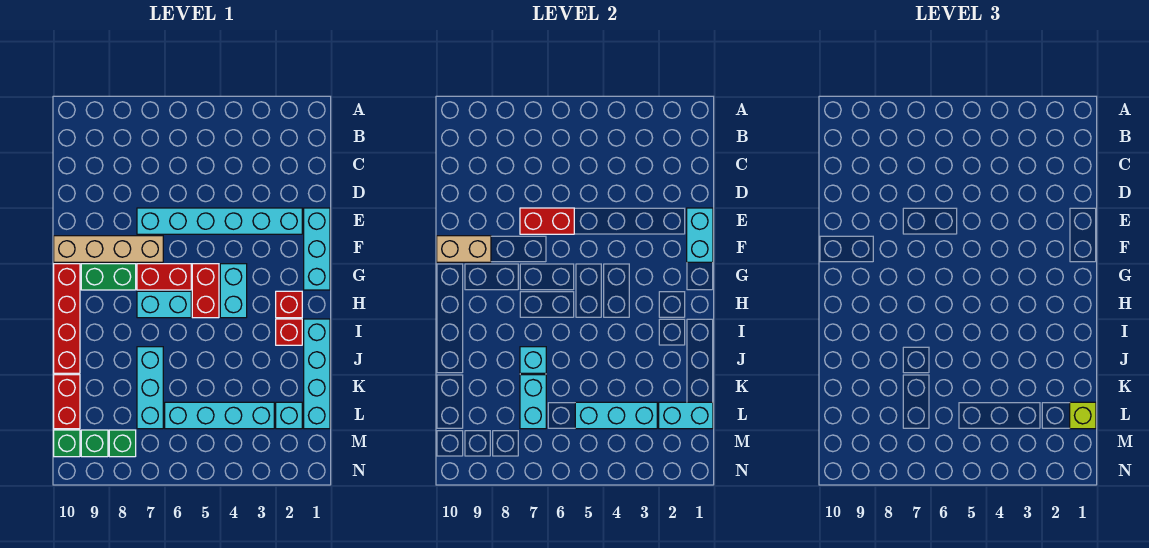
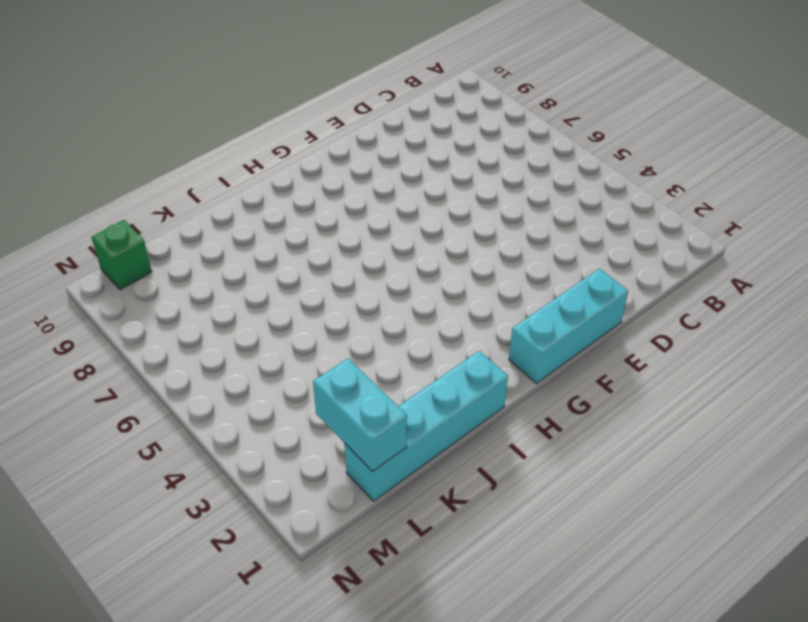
none -> cyan 1x6 brick [137,208,302,234]
none -> tan 1x4 brick [54,236,163,262]
none -> cyan 1x2 brick [220,264,247,318]

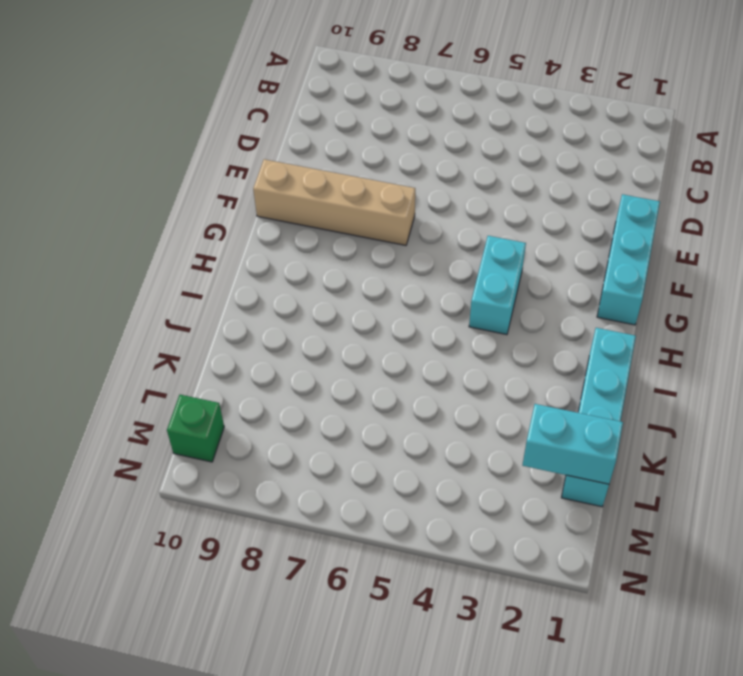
none -> cyan 1x6 brick [137,208,302,234]
none -> red 1x2 brick [192,264,219,318]
none -> red 1x2 brick [137,264,191,290]

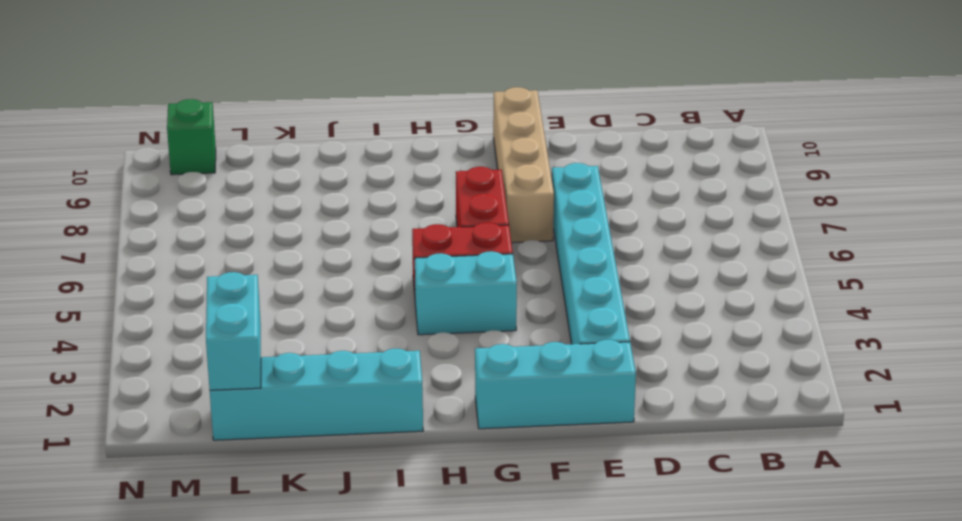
none -> green 1x2 brick [81,264,136,290]
none -> red 1x4 brick [54,264,80,373]
none -> red 1x1 brick [276,291,302,318]

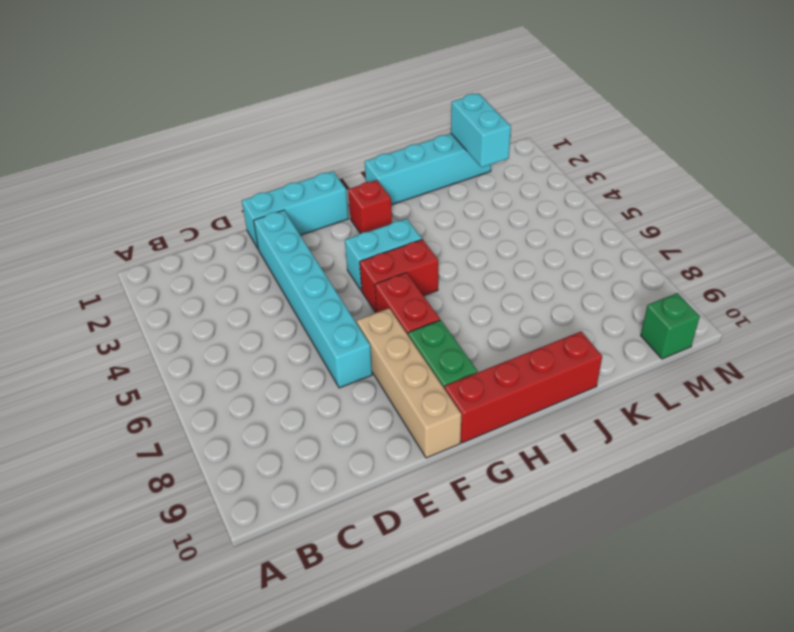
none -> cyan 1x2 brick [137,291,191,318]
none -> red 1x1 brick [276,319,302,345]
none -> cyan 1x3 brick [137,347,163,429]

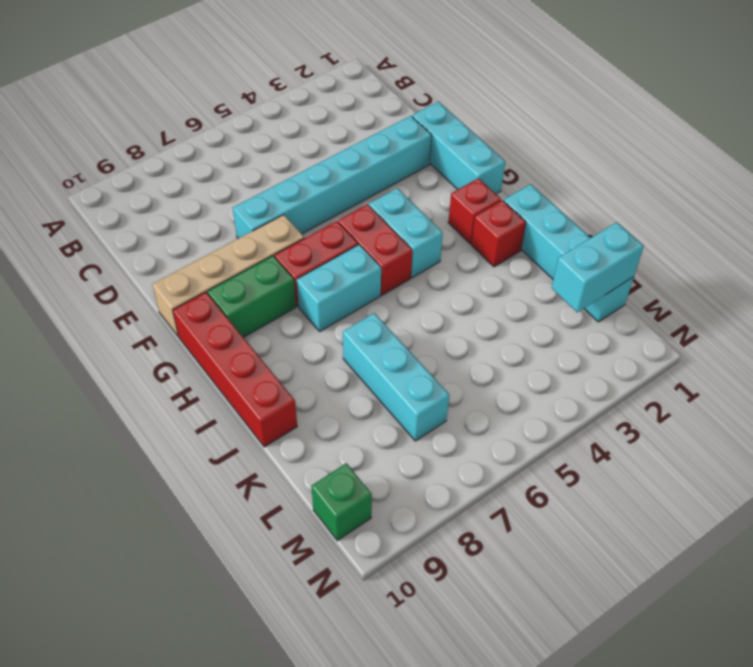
none -> red 1x2 brick [54,375,80,429]
none -> cyan 1x1 brick [276,402,302,429]
none -> cyan 1x4 brick [165,402,274,429]

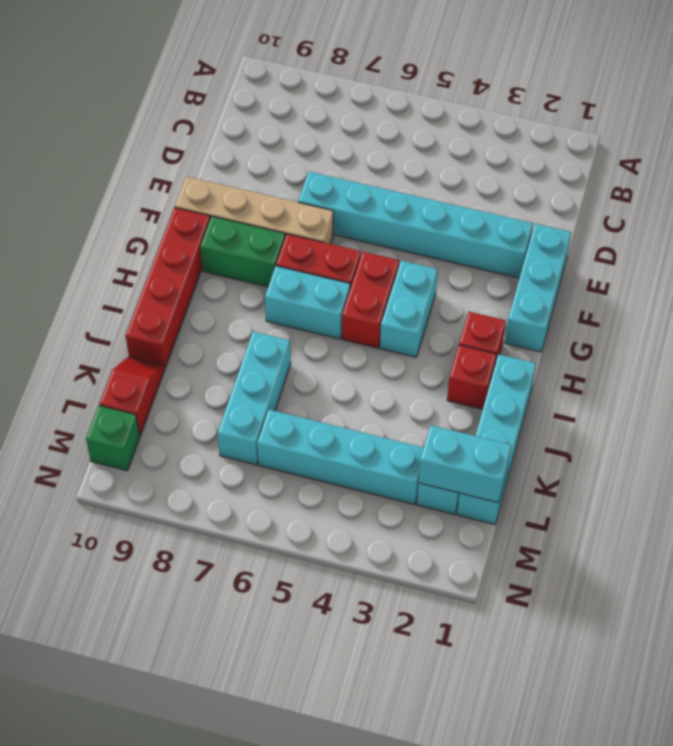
red 1x2 slope [99,357,165,436] -> red 1x2 brick [54,375,80,429]
none -> green 1x1 brick [109,430,136,457]
none -> green 1x1 brick [81,430,108,457]
none -> cyan 1x2 brick [687,208,713,262]

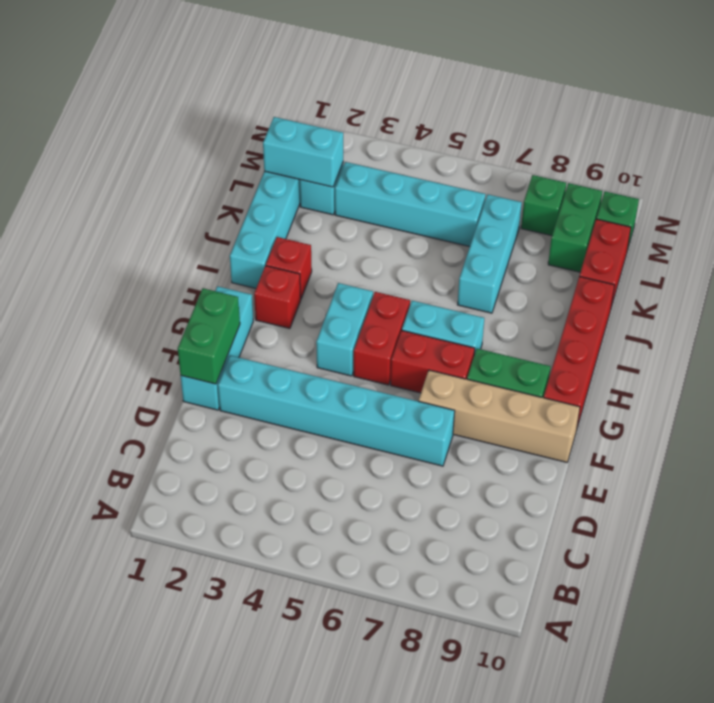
green 1x2 brick [178,288,240,384] -> cyan 1x2 brick [687,208,713,262]
green 1x2 brick [548,183,603,272] -> green 1x1 brick [81,430,108,457]
none -> red 1x2 brick [520,208,574,234]
none -> tan 1x2 brick [437,236,491,262]
none -> cyan 1x1 brick [520,347,546,373]

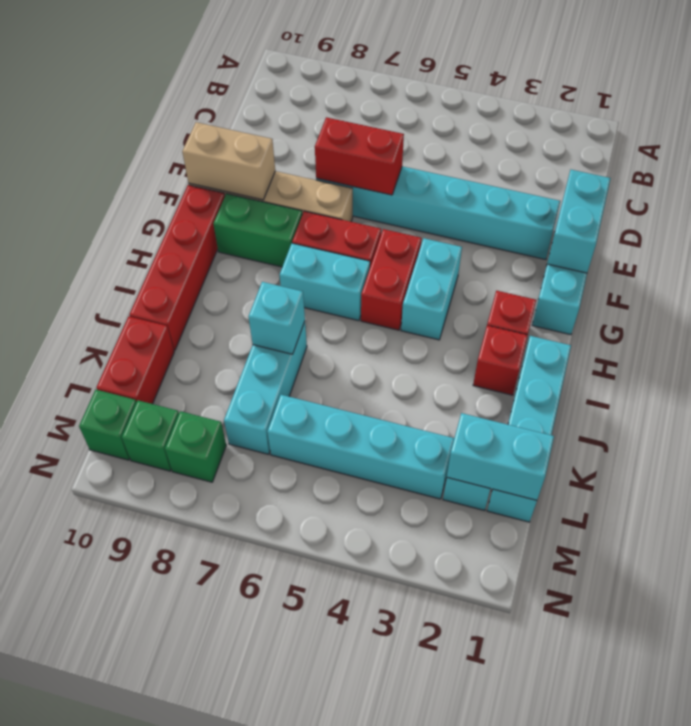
none -> cyan 1x2 brick [520,375,546,429]
none -> cyan 1x3 brick [575,402,657,429]
none -> lime 1x1 brick [1070,402,1096,429]

